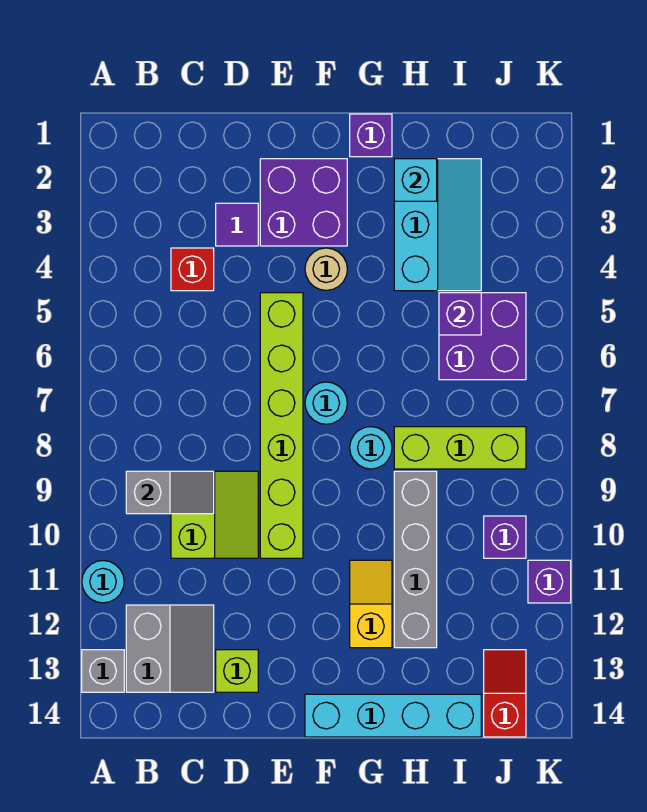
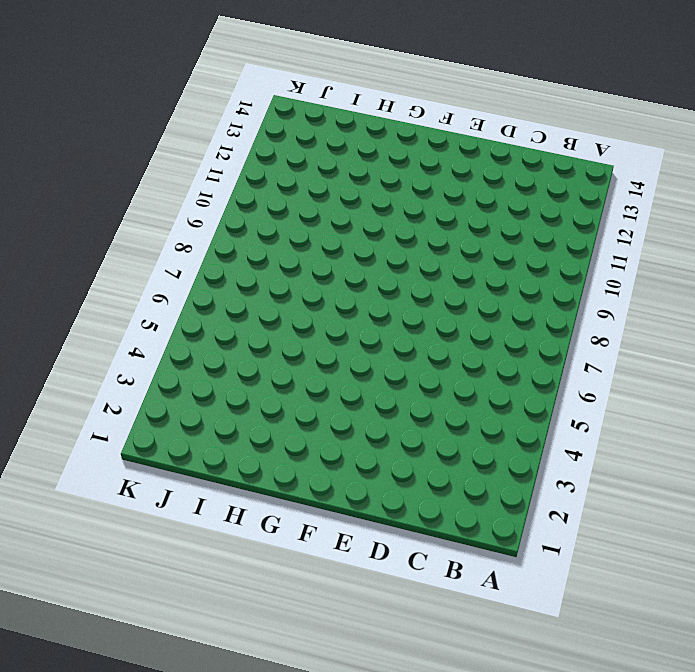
none -> cyan 1x1 round brick [82,561,124,603]
none -> grey 1x1 brick [82,650,124,692]
none -> grey 2x2 slope [126,605,214,692]

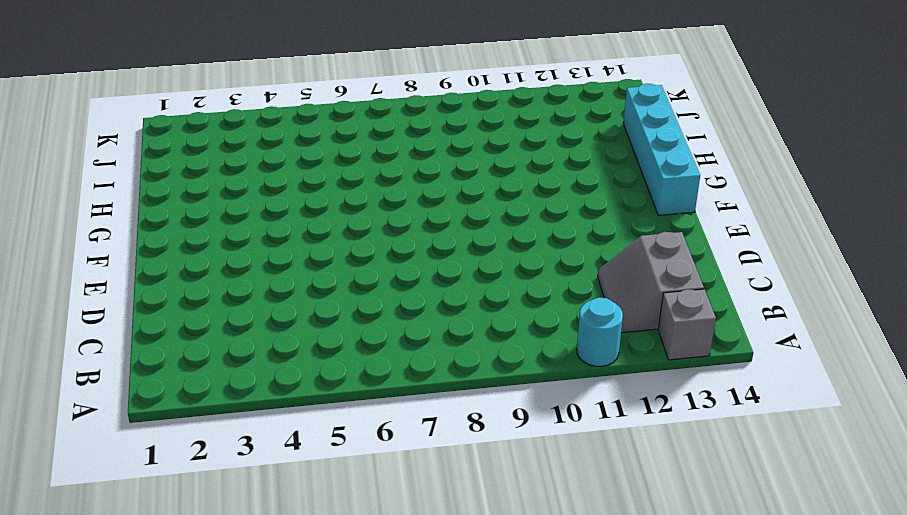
grey 2x2 slope [598,232,704,333] -> grey 2x2 slope turned to [126,605,214,692]
none -> red 1x1 brick [171,248,214,291]
none -> lime 2x2 slope [171,471,258,558]
none -> purple 1x1 tile [216,203,258,246]

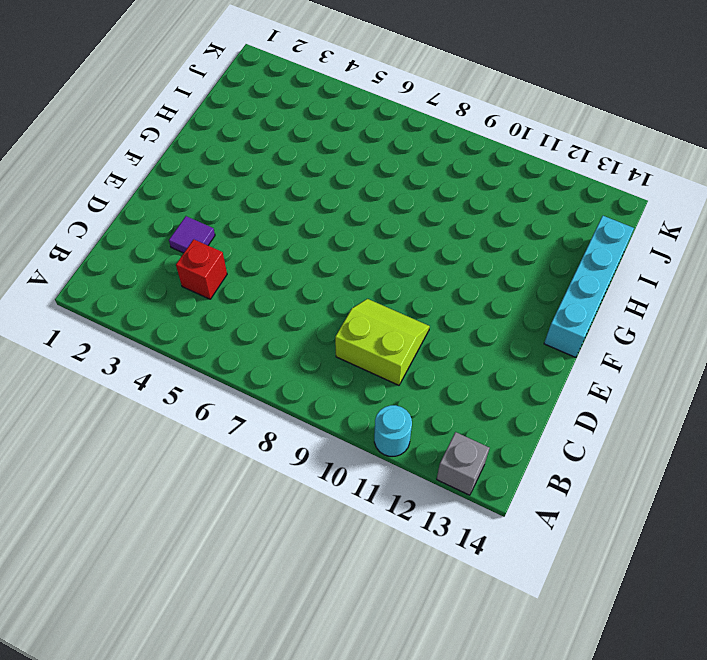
none -> grey 2x2 slope [126,605,214,692]
none -> lime 1x1 brick [216,650,258,692]
none -> purple 2x2 brick [260,159,347,246]

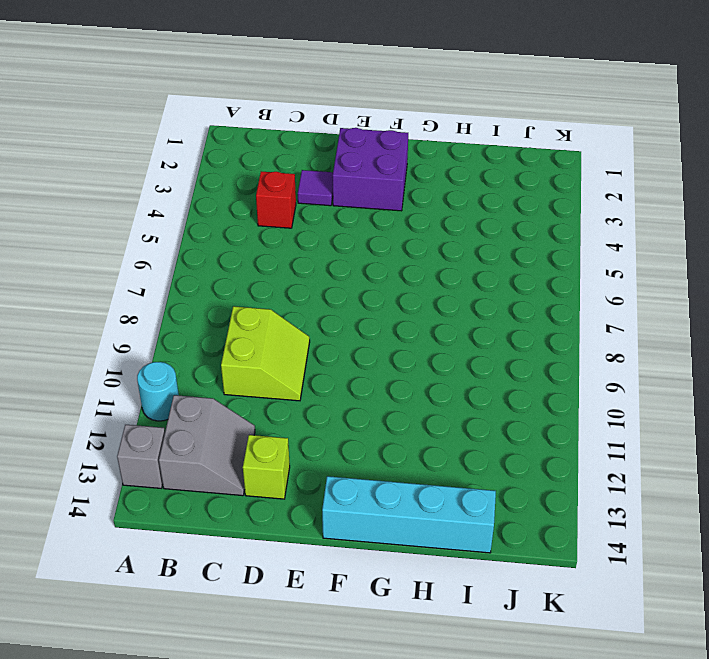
none -> lime 1x6 brick [260,293,303,558]
none -> tan 1x1 round brick [305,248,347,290]
none -> cyan 1x1 round brick [305,382,347,424]

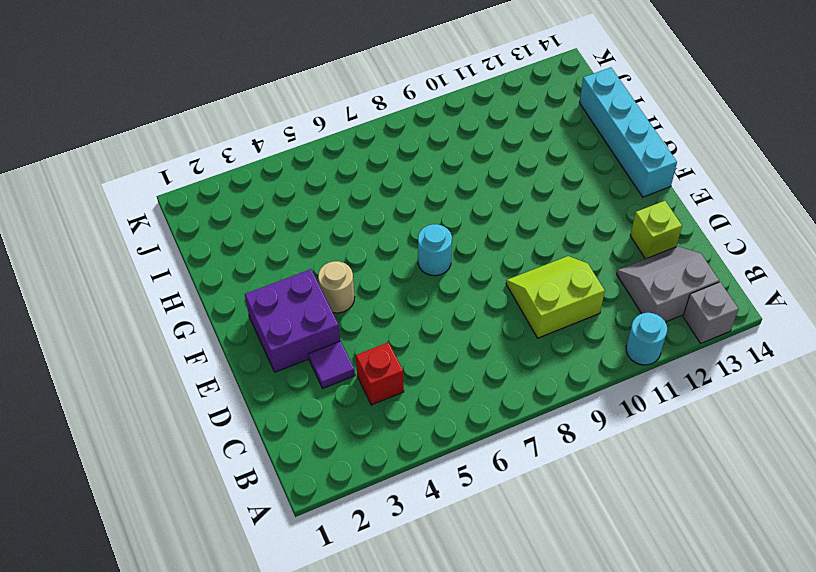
none -> lime 1x6 brick [260,293,303,558]
none -> purple 1x1 brick [350,114,392,157]
none -> cyan 1x1 round brick [350,427,392,469]

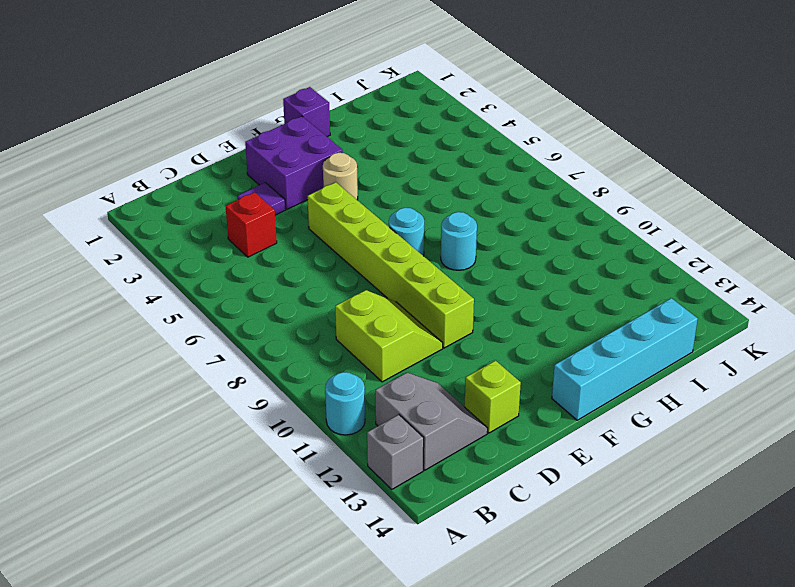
none -> yellow 1x2 slope [350,560,392,648]
none -> cyan 2x3 slope [394,159,481,291]
none -> lime 1x3 brick [394,427,526,469]

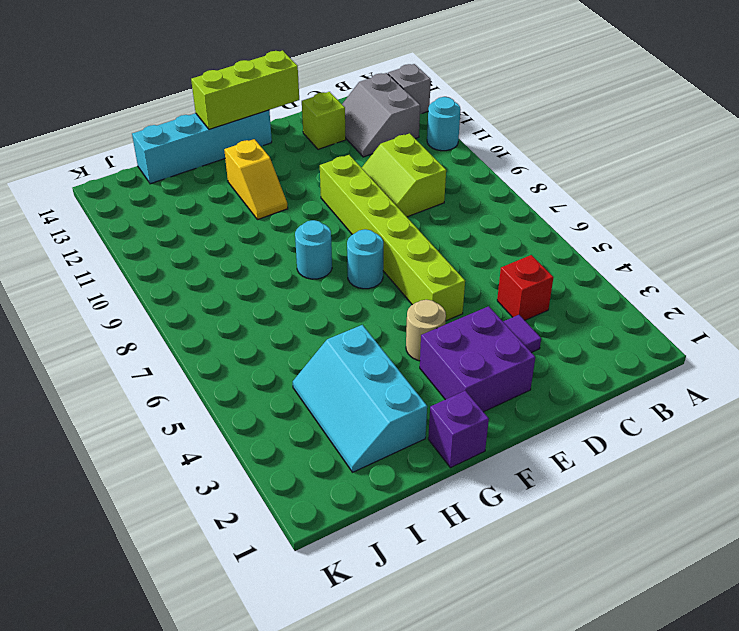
lime 1x3 brick [191,50,299,130] -> lime 1x3 brick moved to [394,427,526,469]
none -> grey 1x4 brick [394,471,437,648]
none -> purple 2x2 brick [439,293,526,380]
none -> purple 1x1 brick [484,516,526,558]

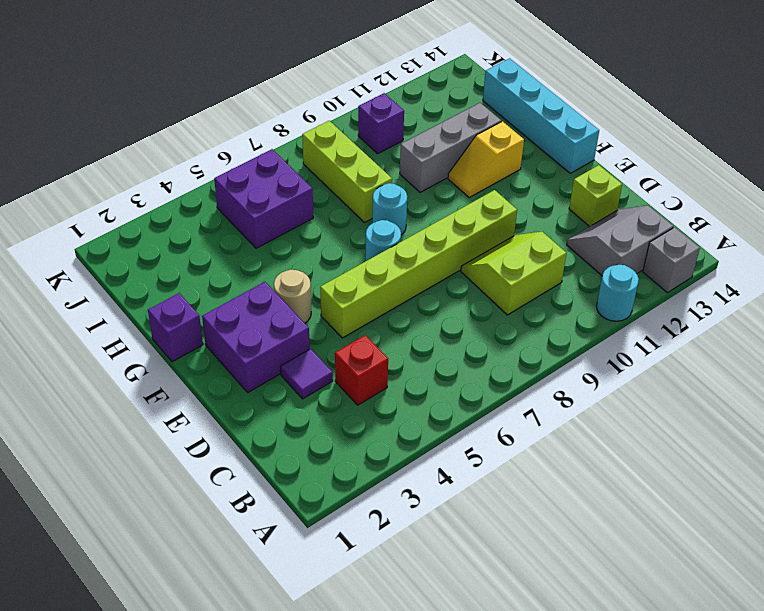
grey 1x3 brick [400,103,501,192] -> grey 1x4 brick [394,471,437,648]
none -> cyan 2x3 slope [394,159,481,291]
none -> red 1x2 slope [484,650,526,737]
none -> purple 1x1 brick [528,560,571,603]

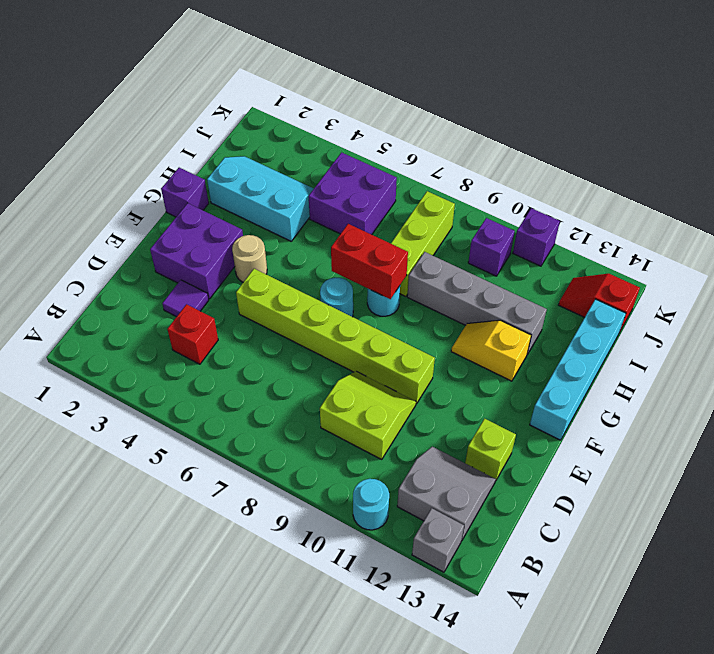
red 1x2 brick [331,224,408,299] -> none
none -> grey 1x2 slope [126,471,214,514]
none -> cyan 1x1 brick [394,159,437,201]
none -> purple 1x1 brick [439,293,481,335]

